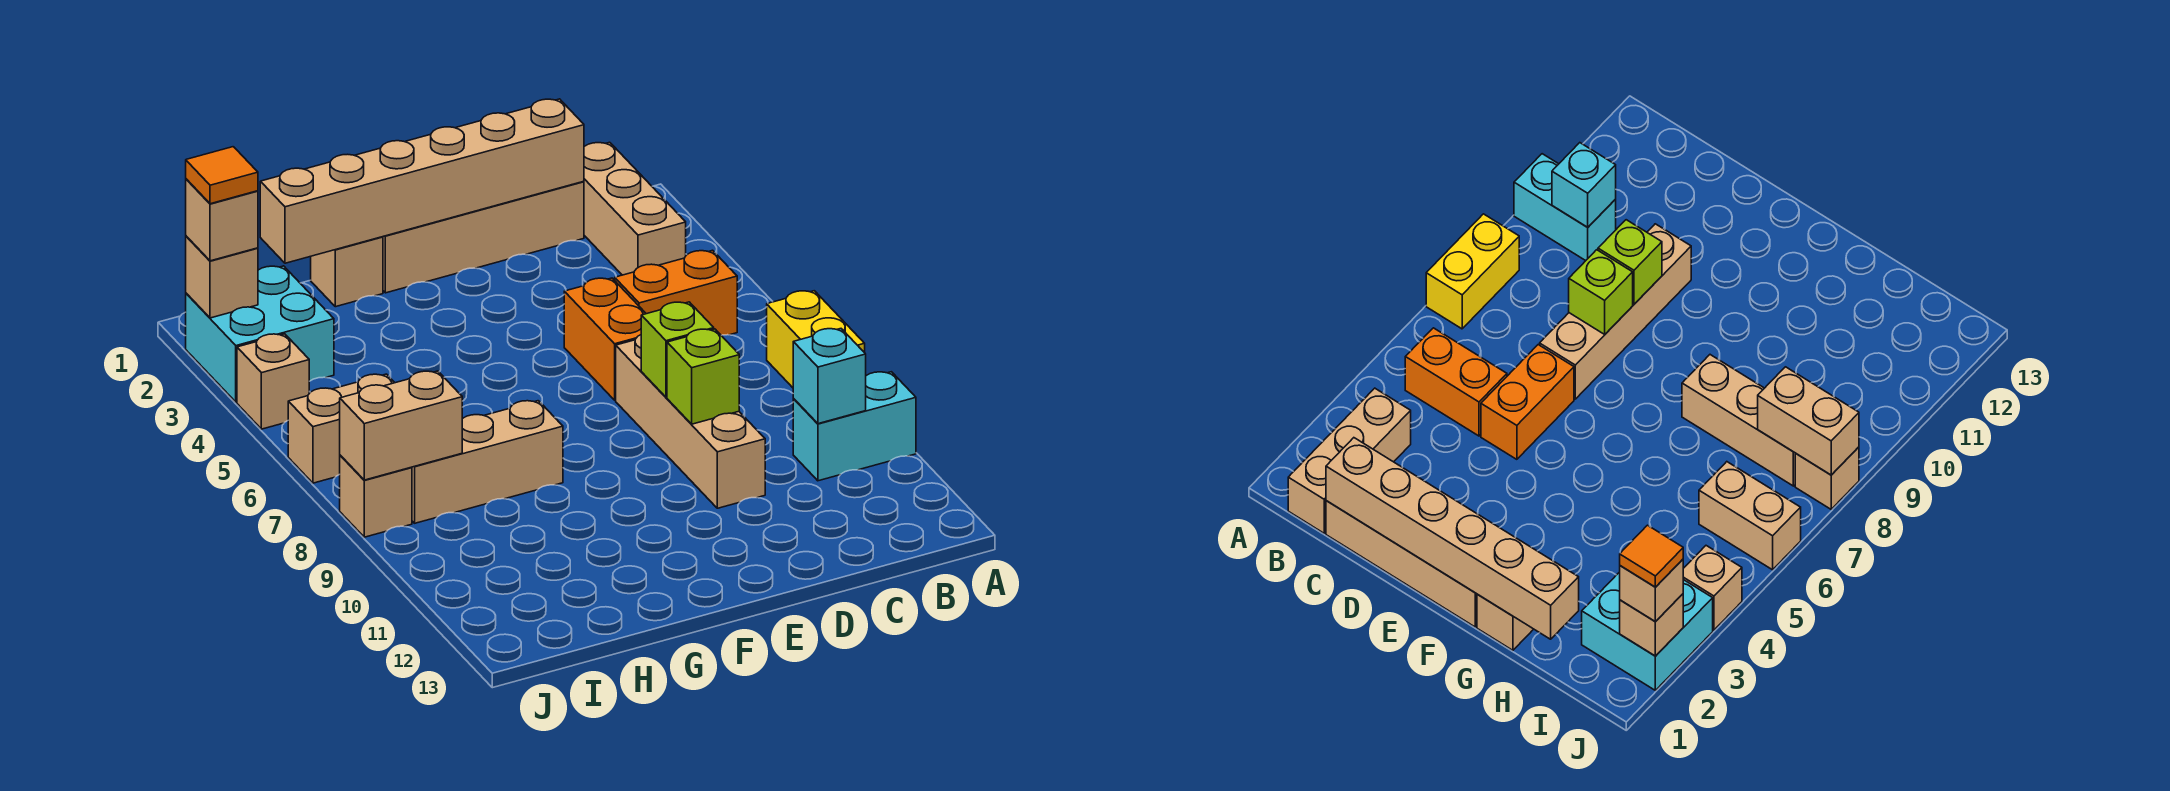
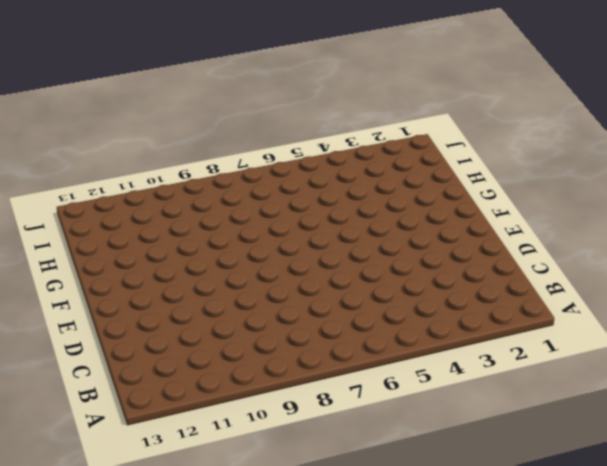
none -> yellow 1x2 brick [767,291,865,388]
none -> cyan 1x2 brick [793,372,916,481]
none -> tan 1x3 brick [584,142,686,275]

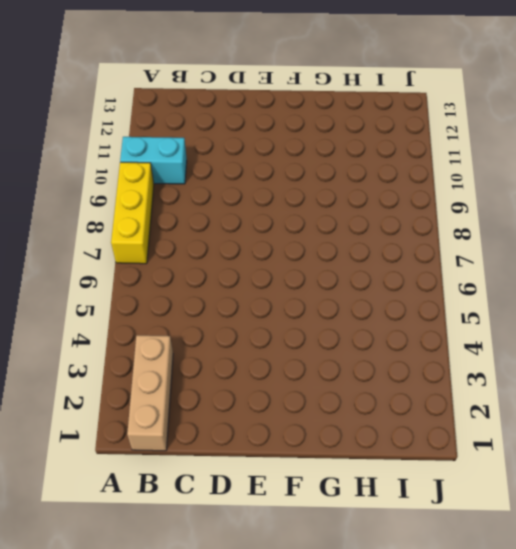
yellow 1x3 brick [111,162,154,264] -> yellow 1x2 brick [767,291,865,388]
none -> orange 1x2 brick [615,250,737,335]
none -> tan 1x4 brick [383,181,584,293]
none -> orange 1x2 brick [564,278,646,400]

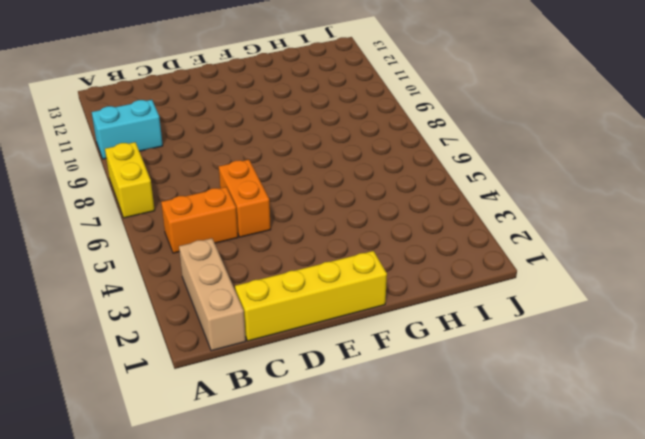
yellow 1x4 brick [235,251,387,341] -> tan 1x4 brick [383,181,584,293]
none -> tan 1x4 brick [616,335,765,508]
none -> tan 1x1 brick [311,237,383,307]
none -> tan 1x3 brick [412,401,563,523]

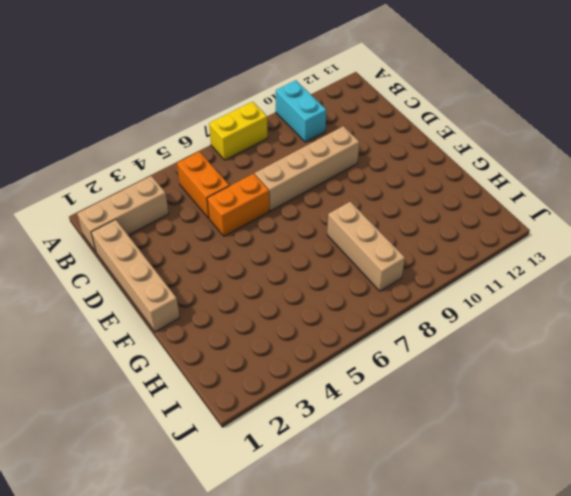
none -> tan 1x1 brick [311,237,383,307]
none -> cyan 2x2 brick [186,266,334,402]
none -> tan 1x2 brick [288,374,395,483]

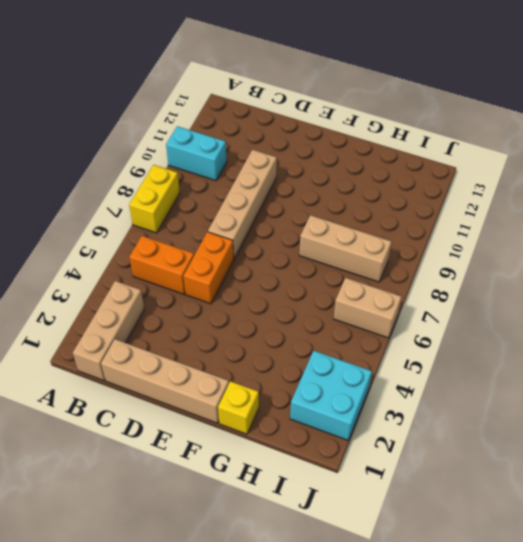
yellow 1x1 brick [218,381,259,434] -> tan 1x1 brick [311,237,383,307]
none -> tan 1x1 brick [237,334,309,429]
none -> tan 1x1 brick [340,455,412,537]
none -> cyan 1x1 brick [793,329,866,424]

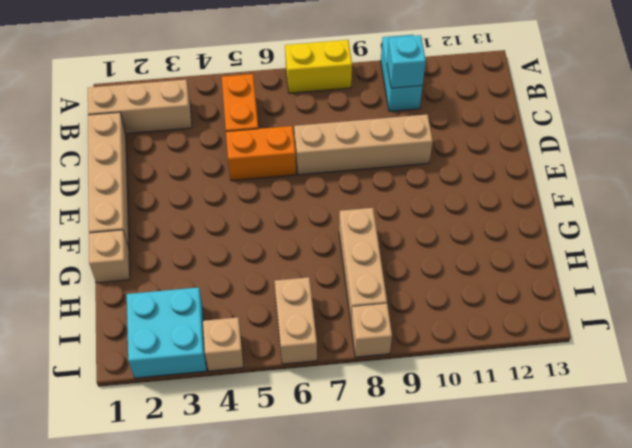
none -> tan 1x6 brick [260,99,584,263]
none -> lime 1x1 brick [641,302,714,397]
none -> lime 1x1 brick [667,329,739,424]

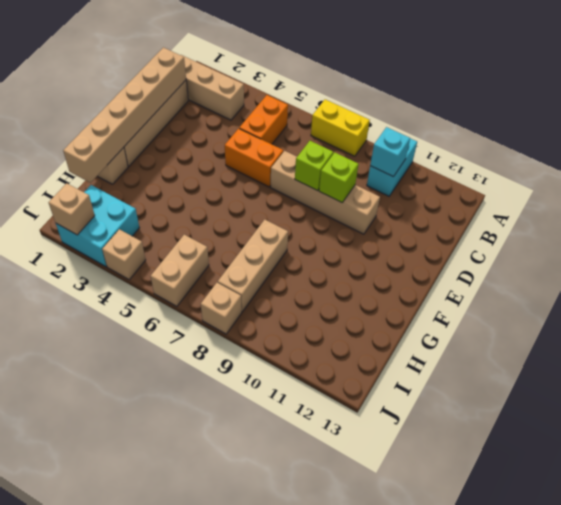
none -> tan 1x2 brick [340,371,462,480]
none -> tan 1x1 brick [186,179,258,261]
none -> orange 1x1 tile [186,147,258,204]

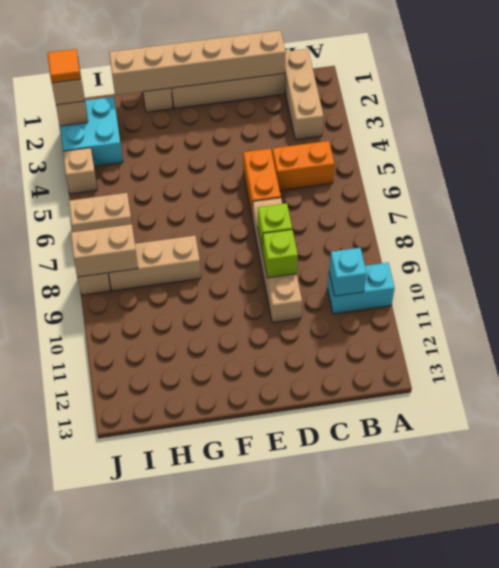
none -> yellow 1x2 brick [767,291,865,388]

